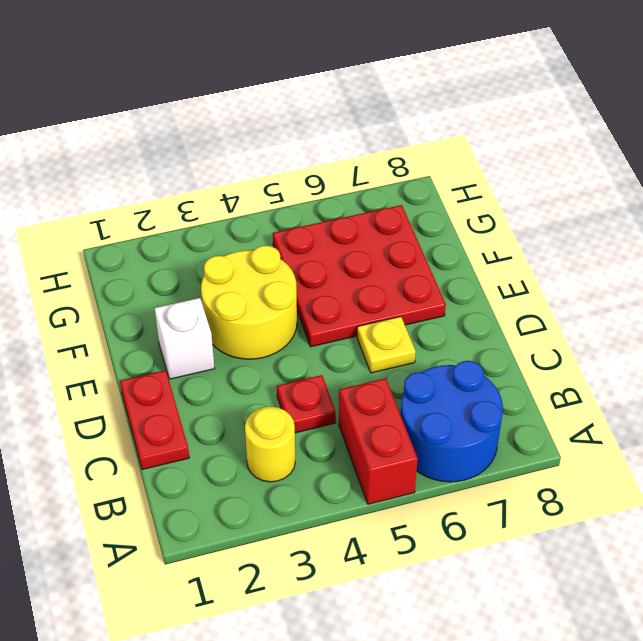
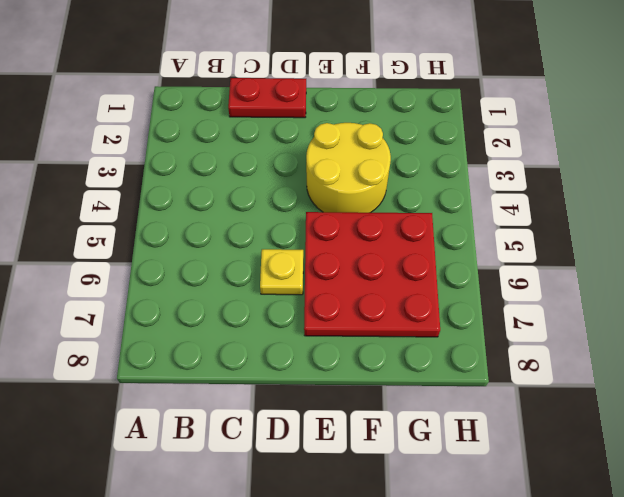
none -> red 1x2 brick [339,378,418,504]
none -> blue 2x2 round brick [401,361,503,482]

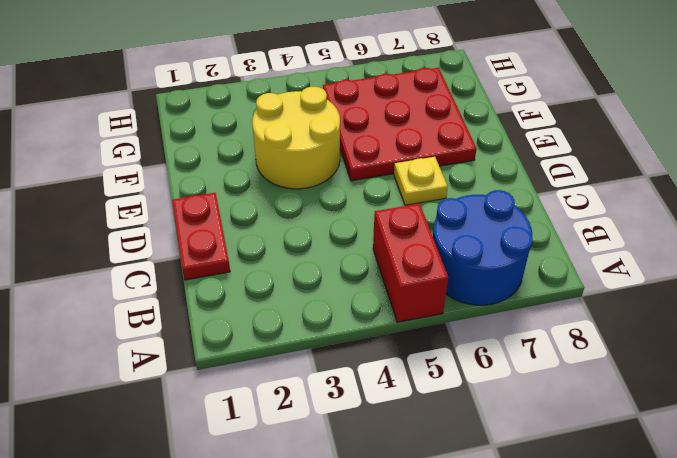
none -> yellow 1x1 round brick [245,407,295,482]
none -> red 1x1 plate [277,375,336,433]

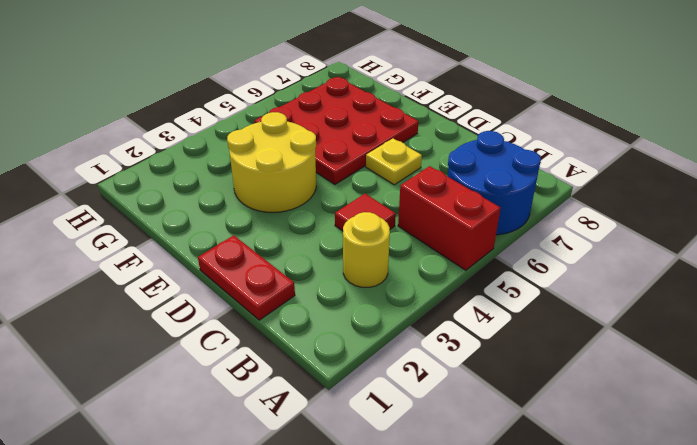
red 1x1 tile [335,194,396,231] -> red 1x1 plate [277,375,336,433]
none -> white 1x1 brick [154,298,215,379]

